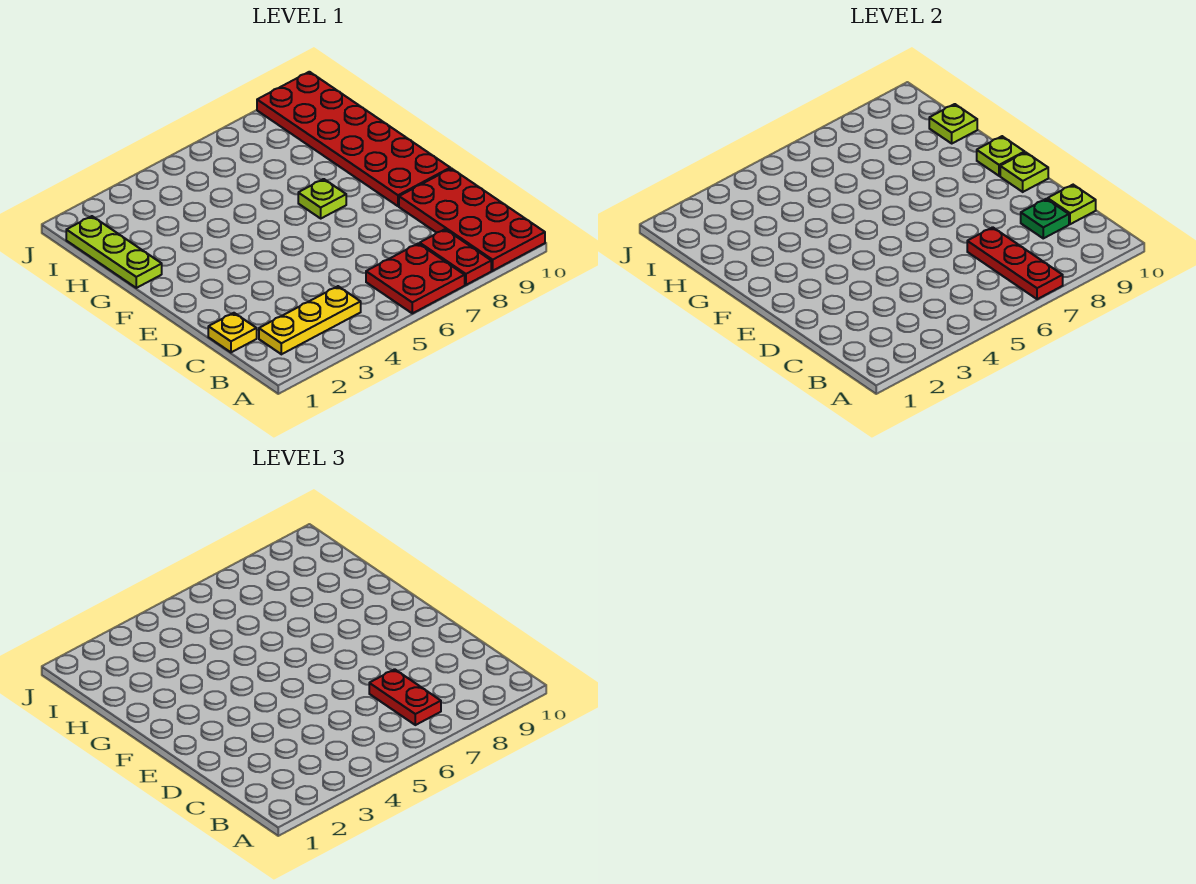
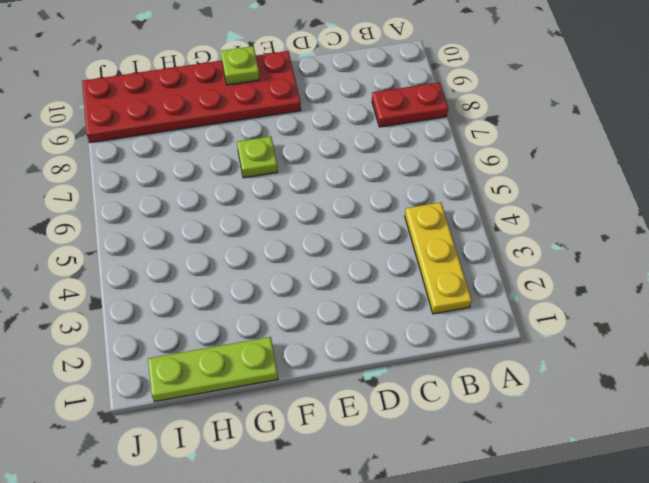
none -> red 2x2 plate [366,243,465,313]
none -> red 2x4 plate [399,168,545,271]
none -> yellow 1x1 plate [208,313,257,352]

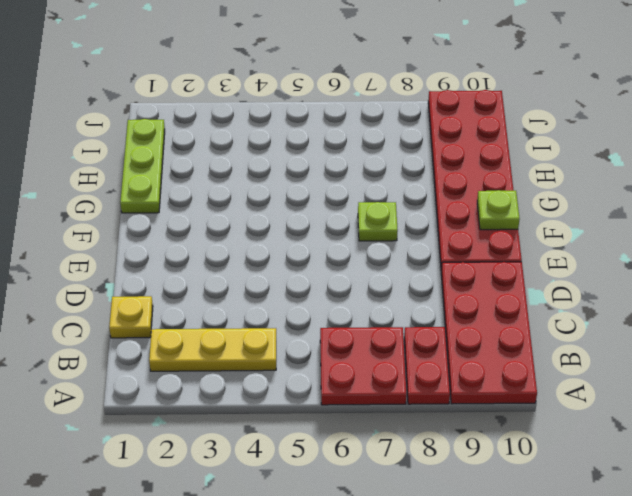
none -> red 1x3 plate [967,227,1063,299]
none -> green 1x1 plate [1021,199,1069,238]
none -> lime 1x1 plate [1048,185,1096,224]

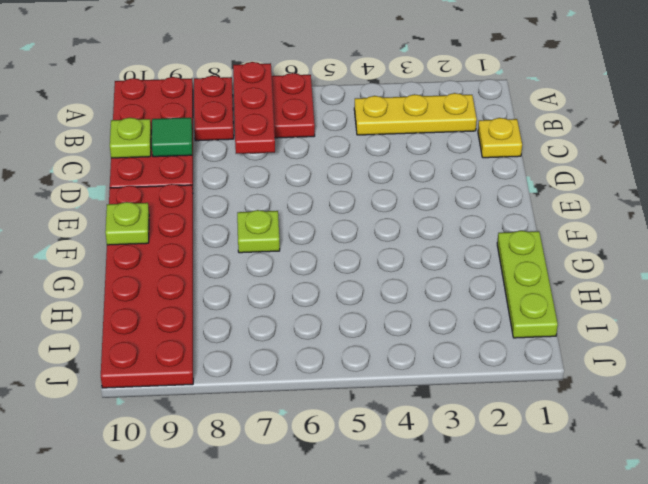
green 1x1 tile [152,118,192,157] -> green 1x1 plate [1021,199,1069,238]
none -> lime 1x1 plate [1000,152,1048,192]
none -> lime 1x1 plate [929,104,977,143]
none -> red 1x2 plate [369,669,441,725]

